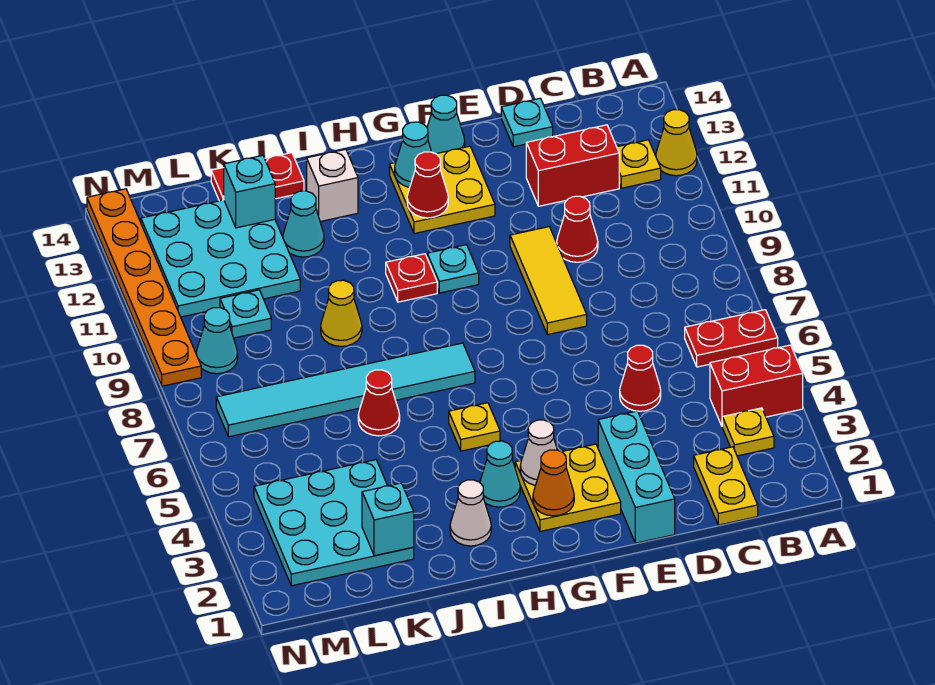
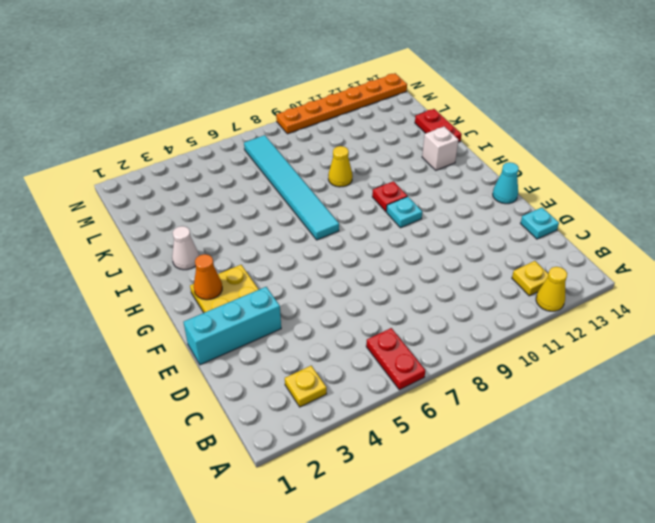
none -> red 1x2 brick [710,345,803,426]
none -> yellow 1x2 plate [694,447,758,525]
none -> red 1x2 brick [526,125,619,206]
none -> red 1x1 cone [620,345,661,411]

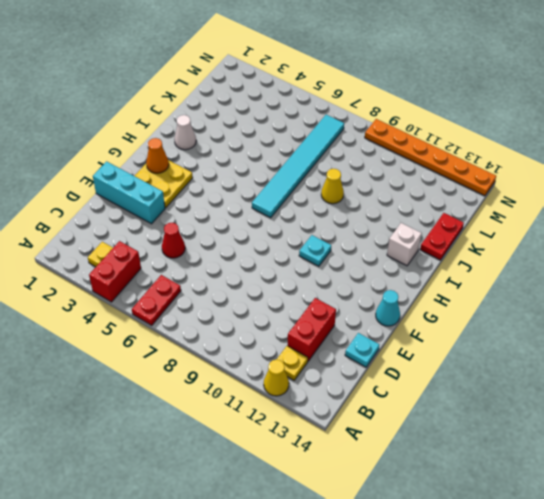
none -> yellow 1x2 plate [694,447,758,525]
none -> red 1x1 cone [557,196,598,262]
none -> yellow 1x3 tile [510,227,587,335]
none -> yellow 2x2 plate [390,146,495,234]

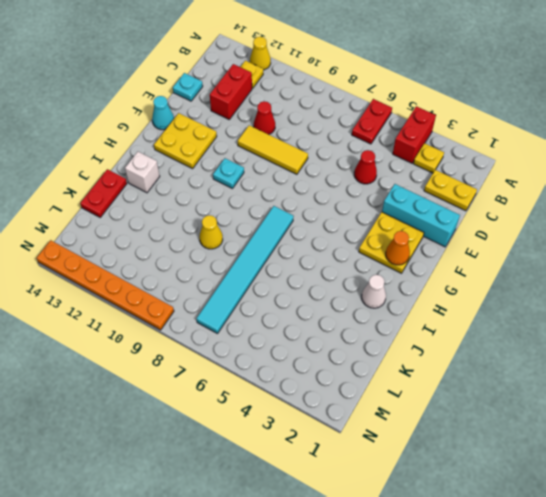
none -> cyan 1x1 cone [480,441,520,507]
none -> yellow 1x1 plate [449,403,500,451]
none -> red 1x1 plate [386,254,437,302]
none -> red 1x1 cone [358,370,400,436]

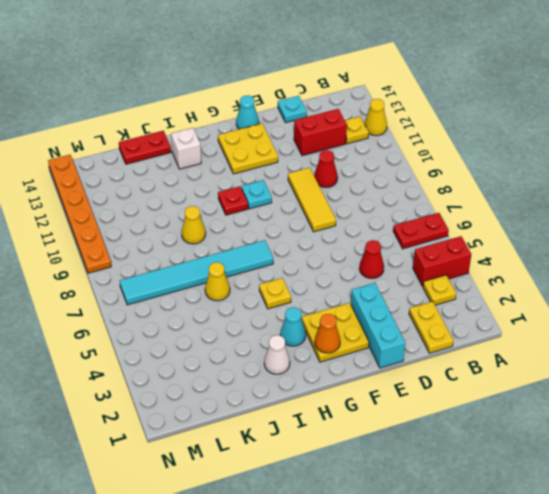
yellow 1x1 cone [205,262,230,301] -> red 1x1 cone [358,370,400,436]
none -> cyan 1x1 cone [283,191,324,257]
none -> cyan 3x3 plate [254,460,414,586]
none -> cyan 3x3 plate [141,200,300,317]
none -> cyan 1x1 plate [220,290,271,338]

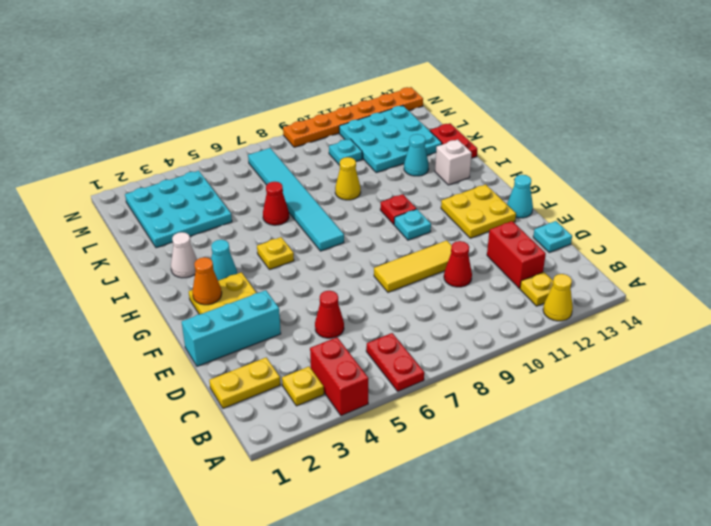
none -> cyan 1x1 cone [196,308,238,374]
none -> white 1x1 cone [520,420,557,485]
none -> red 1x1 cone [407,152,448,218]
none -> cyan 1x1 cone [395,122,431,187]

